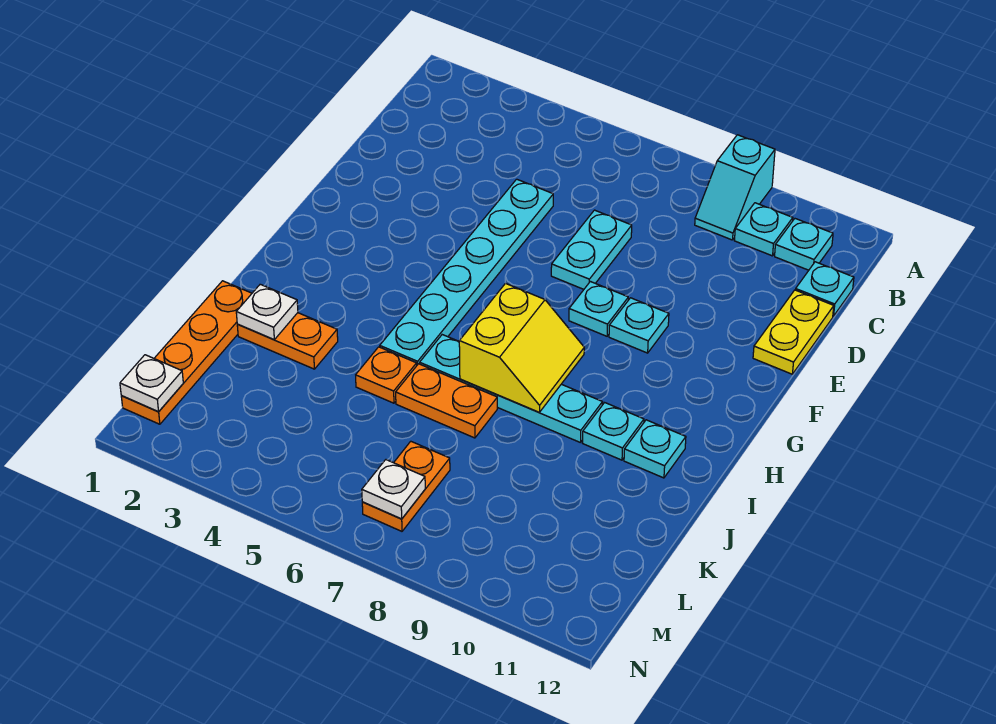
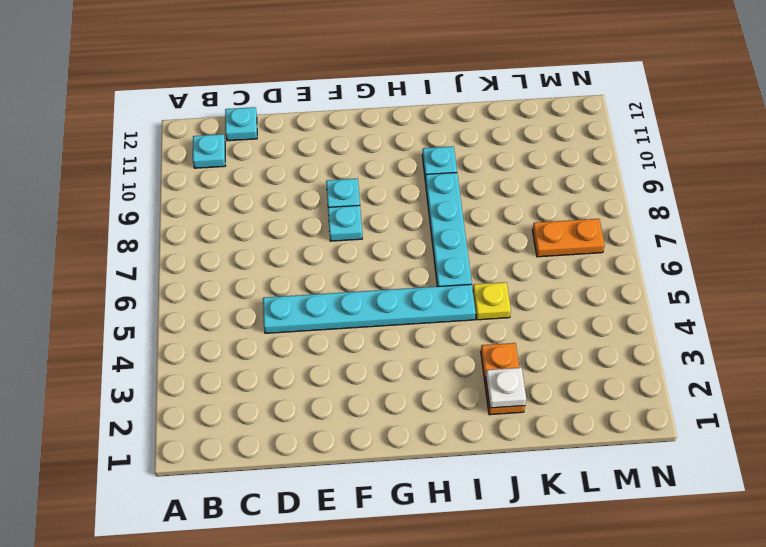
yellow 1x1 plate [473,282,511,320] -> orange 1x1 plate [356,347,417,403]
none -> cyan 1x2 slope [695,135,775,240]
none -> cyan 1x1 plate [734,203,793,256]
none -> cyan 1x2 plate [551,210,632,289]

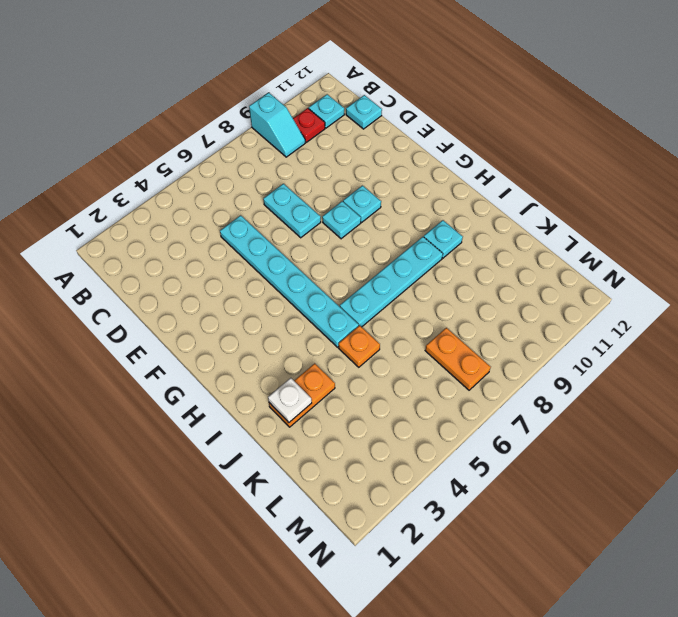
red 1x1 plate [293,108,325,142] -> cyan 1x1 plate [734,203,793,256]
none -> yellow 1x2 plate [753,290,834,374]
none -> cyan 1x1 plate [624,420,686,478]
none -> orange 1x4 plate [121,281,252,424]

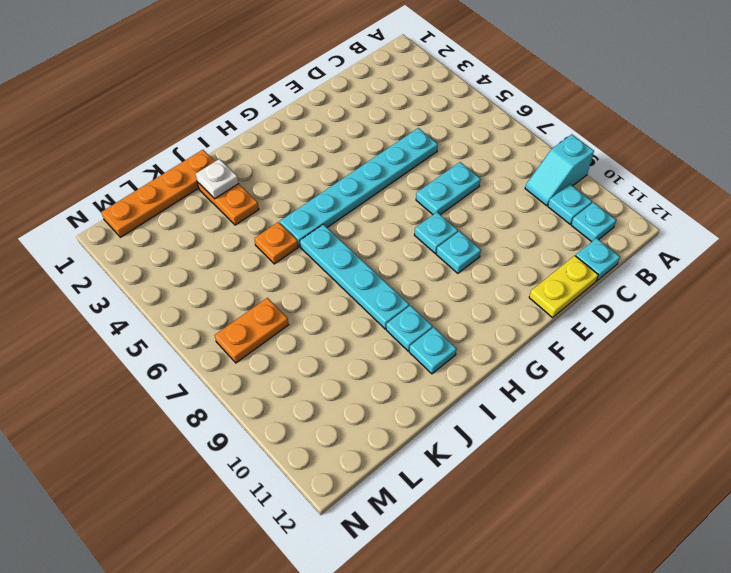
none -> orange 1x2 plate [396,364,497,438]
none -> yellow 2x2 slope [459,283,584,412]
none -> white 1x1 plate [120,355,183,412]

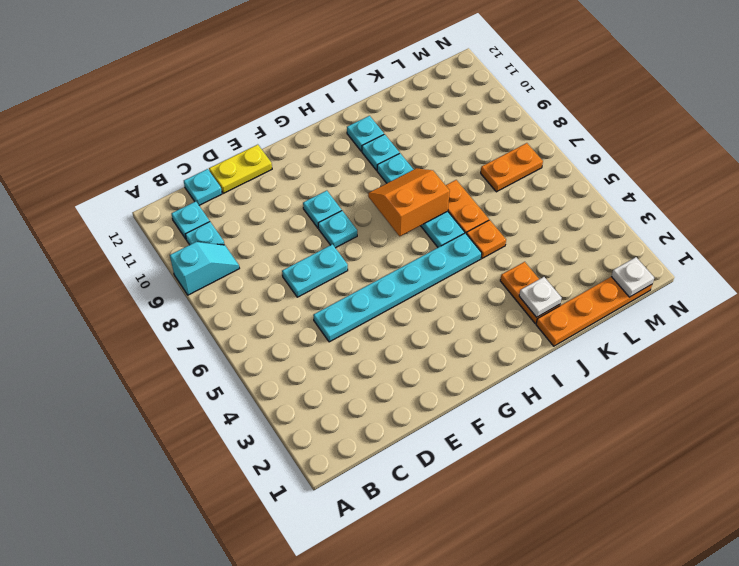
orange 2x2 slope [368,168,450,236] -> yellow 2x2 slope [459,283,584,412]
none -> white 1x1 plate [362,460,425,519]

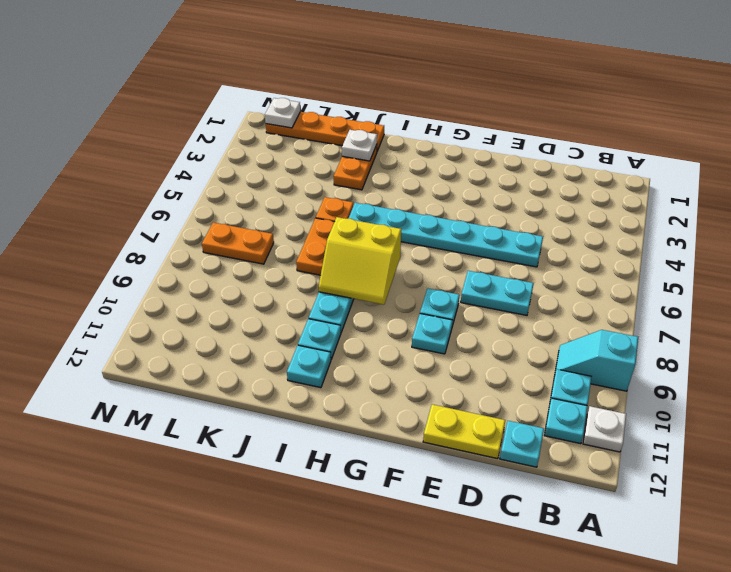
white 1x1 plate [583,406,626,452] -> white 1x1 plate moved to [362,460,425,519]

